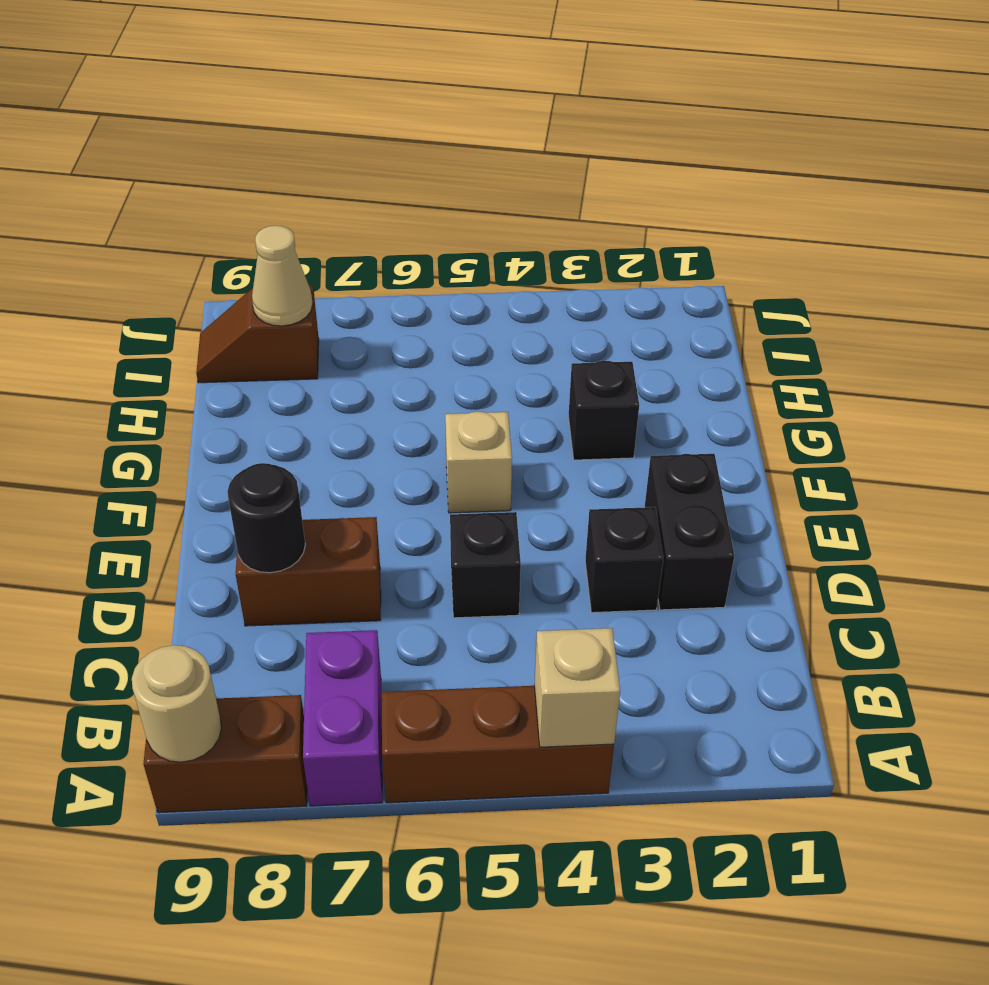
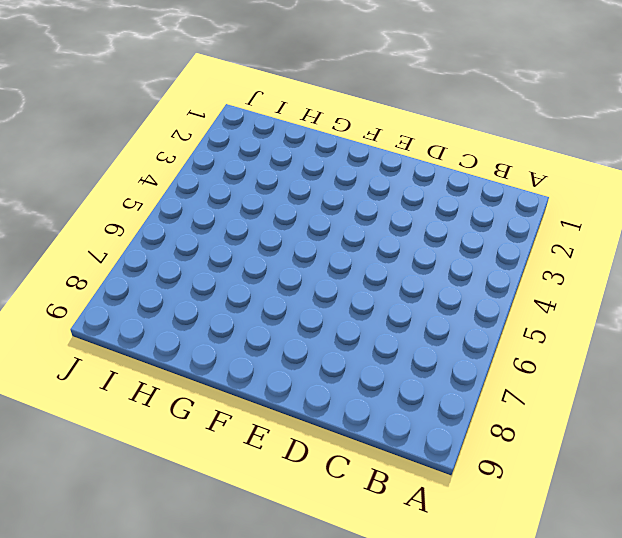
none -> brown 1x3 brick [382,686,614,803]
none -> purple 1x2 brick [303,630,382,806]
none -> brown 1x2 brick [143,695,307,813]

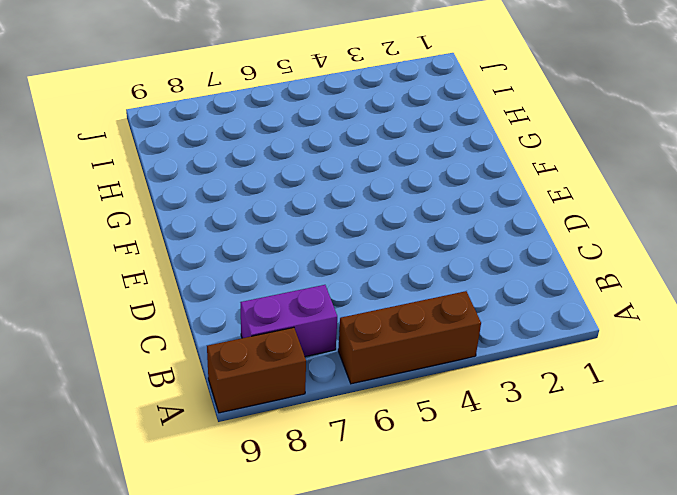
purple 1x2 brick [241,285,337,356] -> purple 1x2 brick turned to [303,630,382,806]
none -> black 1x2 brick [644,454,734,610]
none -> black 1x1 brick [585,507,663,613]
none -> black 1x1 brick [450,512,521,618]

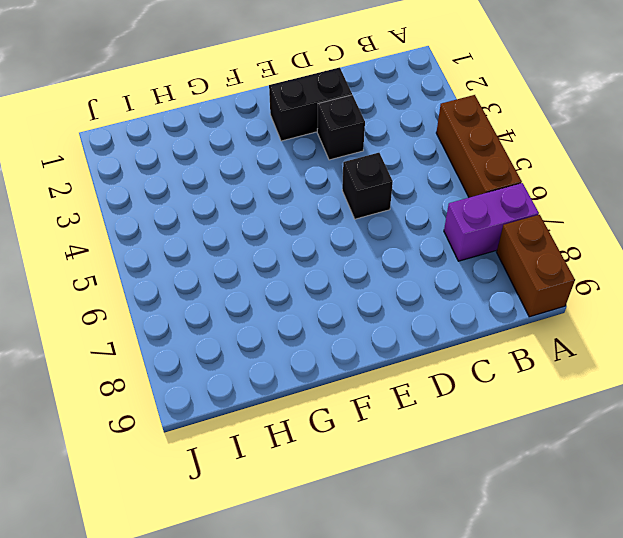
none -> brown 1x2 brick [236,517,381,626]
none -> tan 1x1 brick [445,411,512,513]
none -> black 1x1 brick [568,361,639,460]

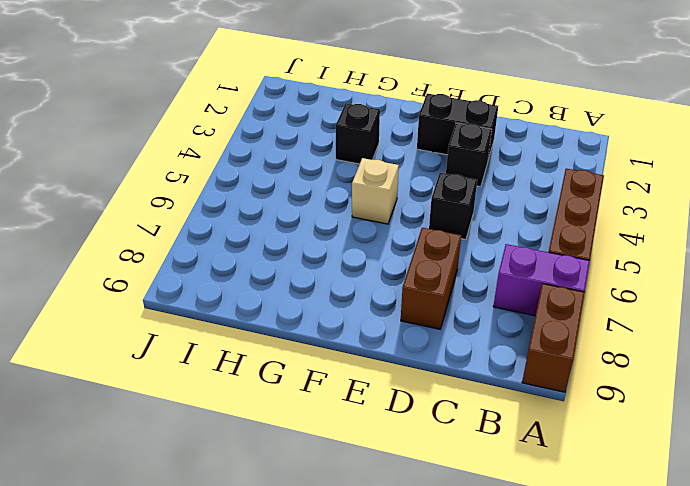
none -> brown 1x2 slope [196,286,319,383]
none -> tan 1x1 brick [534,628,620,747]
none -> tan 1x1 round brick [132,645,221,762]

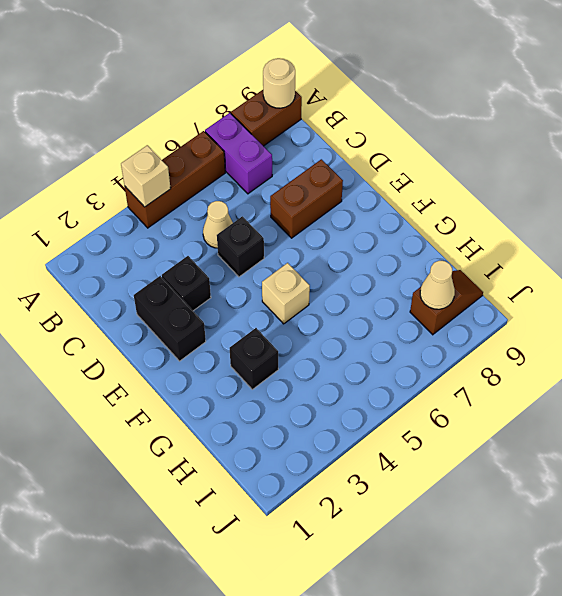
tan 1x1 cone [203,201,233,248] -> none
none -> black 1x1 round brick [227,463,305,573]

